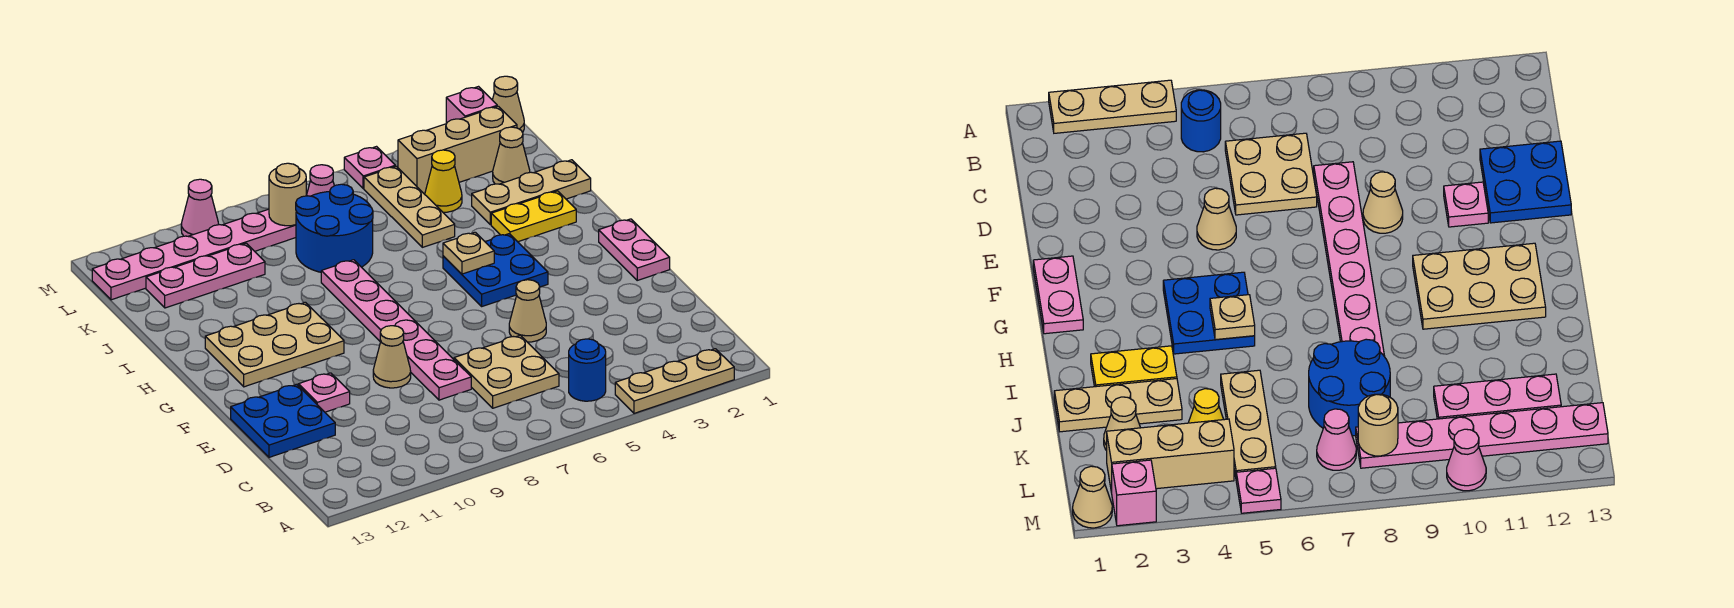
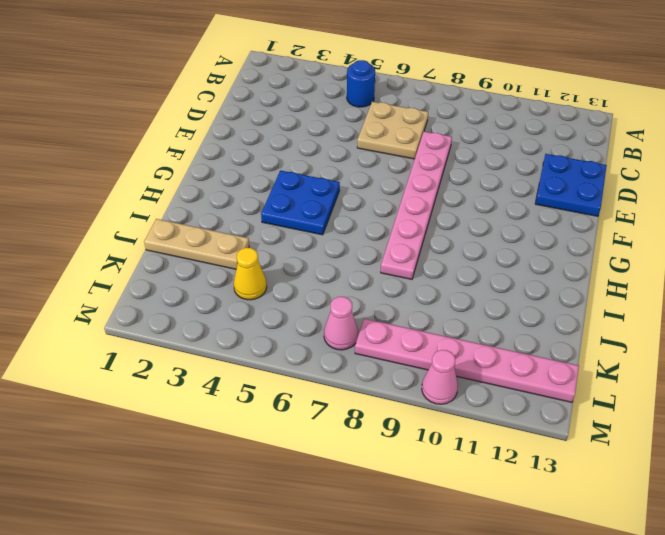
none -> tan 1x3 plate [615,349,734,413]
none -> tan 1x1 cone [509,280,546,342]
none -> tan 1x1 cone [373,326,411,388]

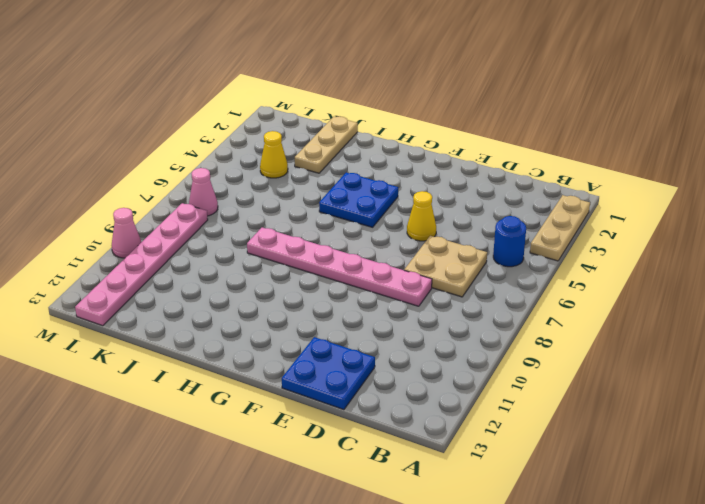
yellow 1x1 cone [407,191,436,241] -> tan 1x1 cone [509,280,546,342]
none -> tan 1x1 cone [373,326,411,388]
none -> pink 1x1 plate [298,373,350,412]
none -> pink 1x2 plate [599,219,670,280]

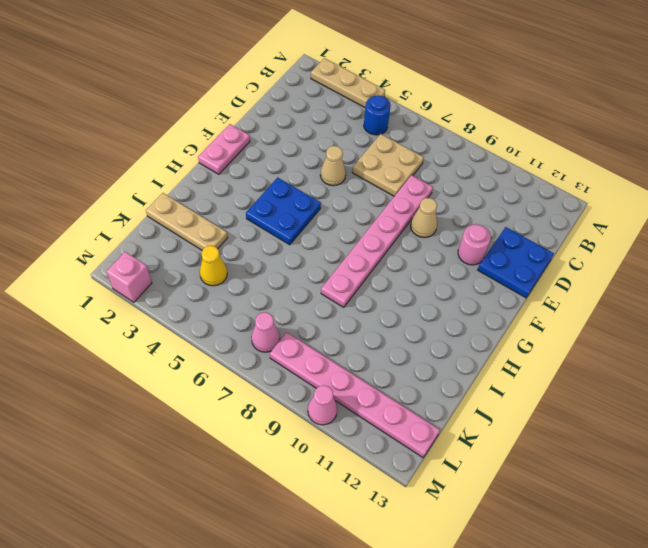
pink 1x1 round brick [458,224,491,265] -> pink 1x1 plate [298,373,350,412]
none -> tan 2x3 plate [205,302,344,387]
none -> yellow 1x2 plate [491,191,576,242]
none -> tan 1x3 plate [364,166,455,247]

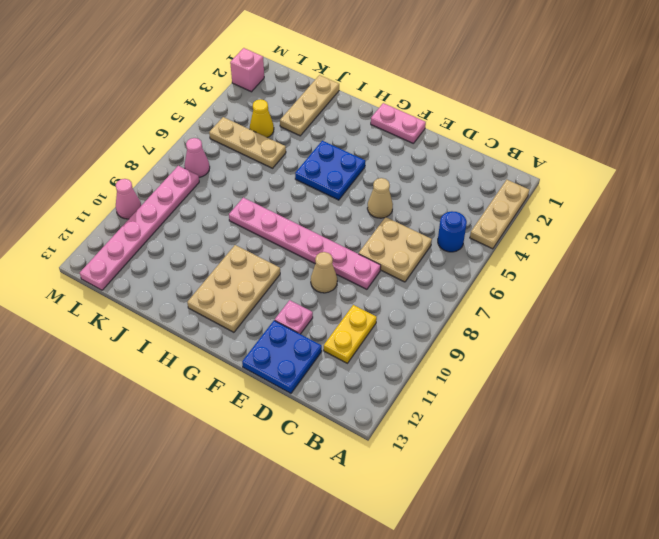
yellow 1x2 plate [324,305,377,363] -> yellow 1x2 plate moved to [491,191,576,242]
none -> blue 2x2 round brick [296,184,373,272]
none -> tan 1x1 cone [493,127,530,184]
none -> pink 1x3 plate [146,243,265,308]

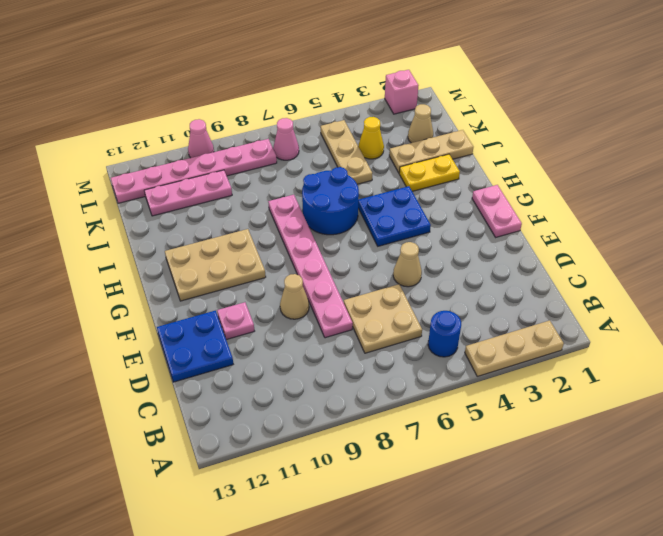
blue 2x2 round brick [302,167,359,235] -> blue 2x2 round brick moved to [296,184,373,272]
none -> tan 1x3 brick [398,106,517,194]
none -> tan 1x1 cone [493,76,524,132]
none -> pink 1x1 plate [344,147,395,188]

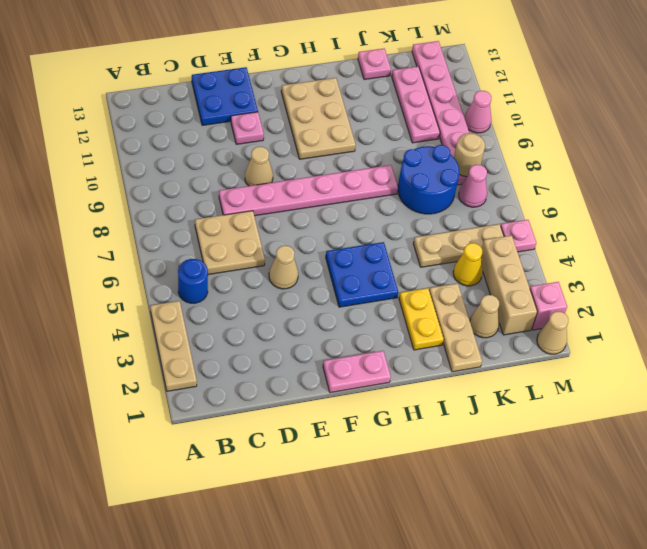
pink 1x1 plate [358,49,391,80] -> none
none -> tan 1x1 plate [443,232,494,274]

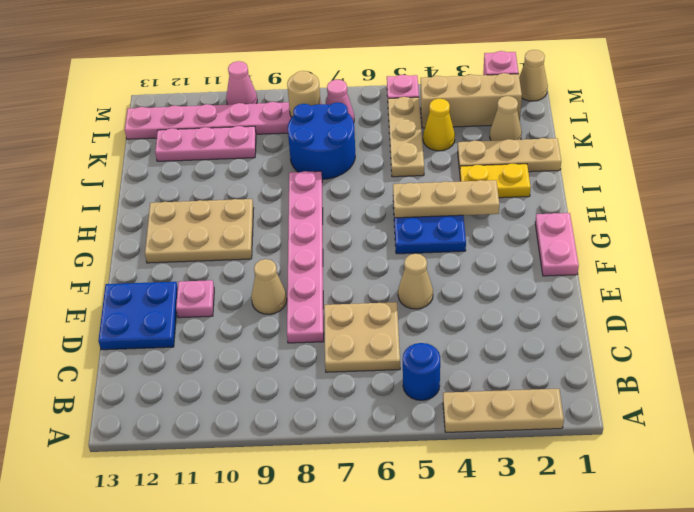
tan 1x3 plate [393,180,499,218] -> tan 1x1 plate [443,232,494,274]

